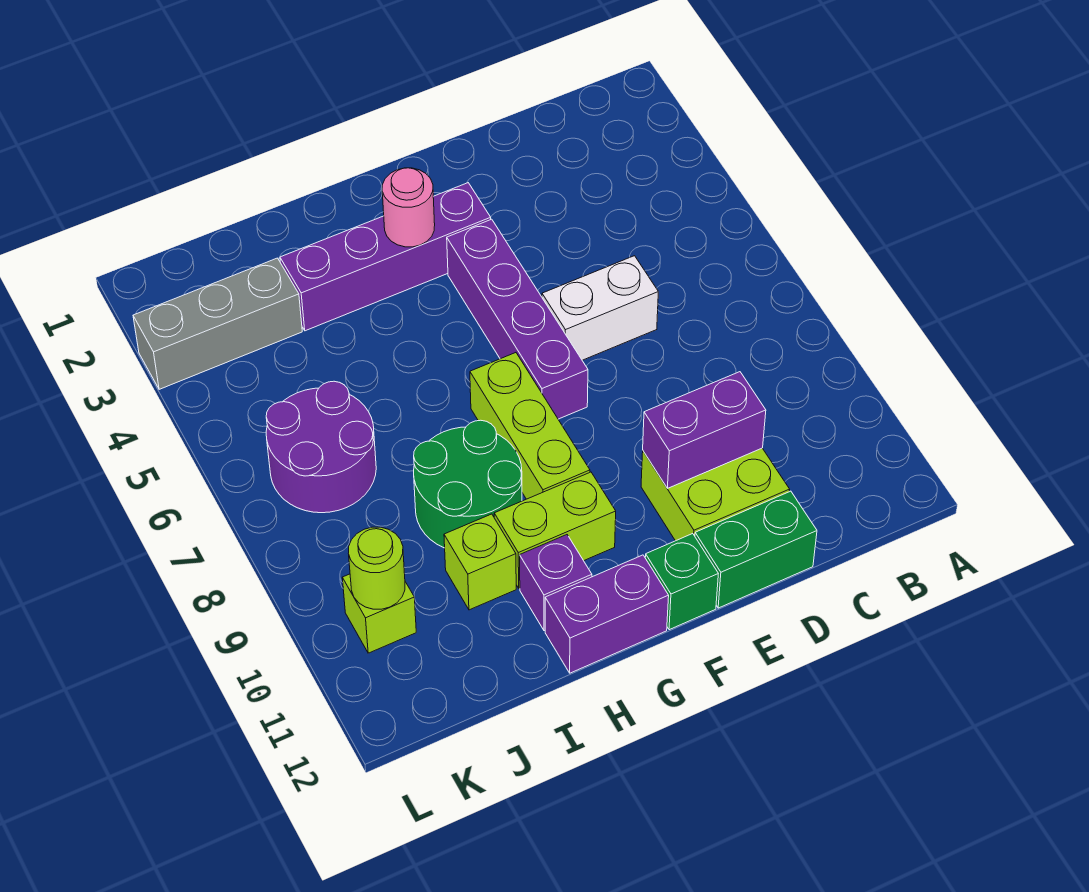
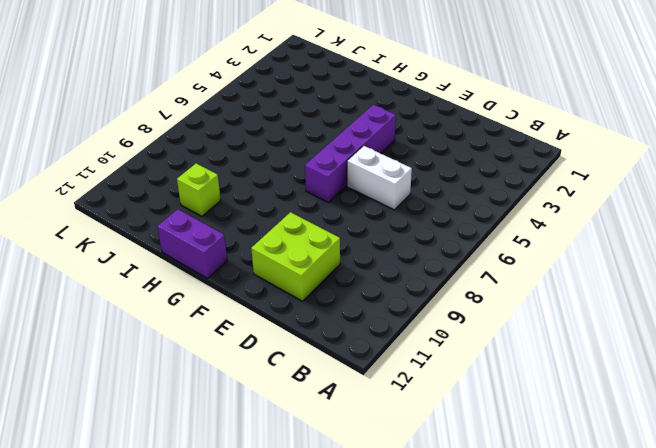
none -> green 1x2 brick [695,491,817,608]
none -> purple 1x4 brick [280,183,491,331]
none -> green 1x1 brick [645,534,718,630]

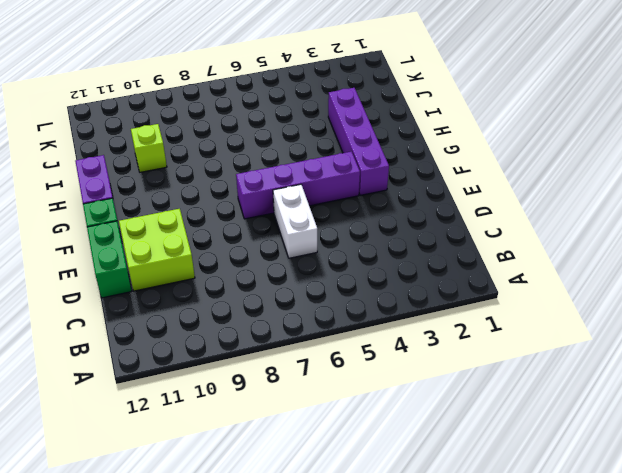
none -> lime 1x3 brick [470,353,590,499]
none -> lime 1x2 brick [494,472,616,588]
none -> green 2x2 round brick [414,420,522,548]

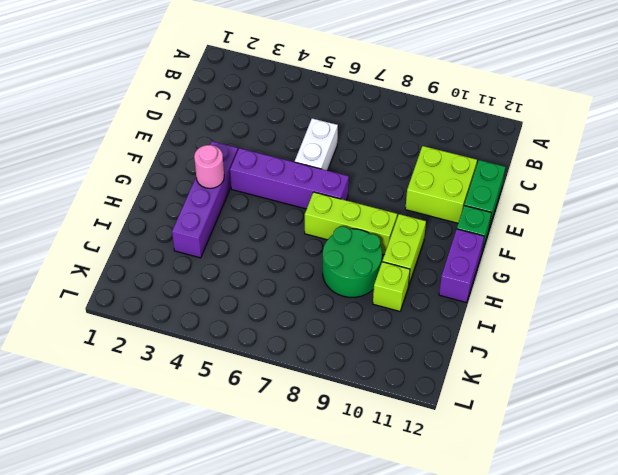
none -> purple 1x1 brick [520,535,592,631]
none -> grey 1x3 brick [133,258,302,389]
none -> purple 2x2 round brick [266,381,376,513]

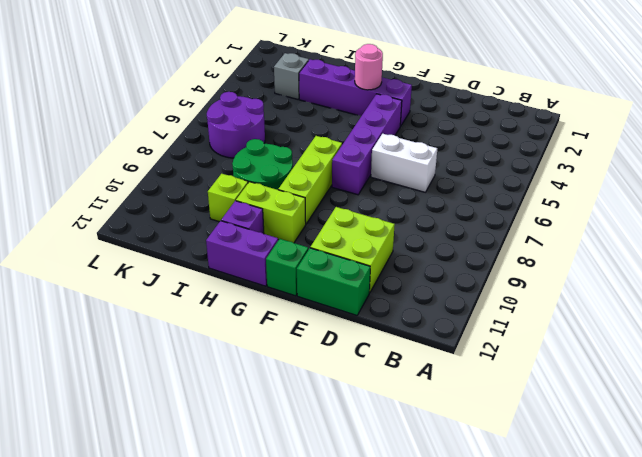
grey 1x1 brick [274,53,309,99] -> grey 1x3 brick [133,258,302,389]
none -> lime 1x1 brick [342,574,416,653]
none -> purple 1x2 brick [643,372,766,488]
none -> lime 1x1 round brick [348,527,405,609]

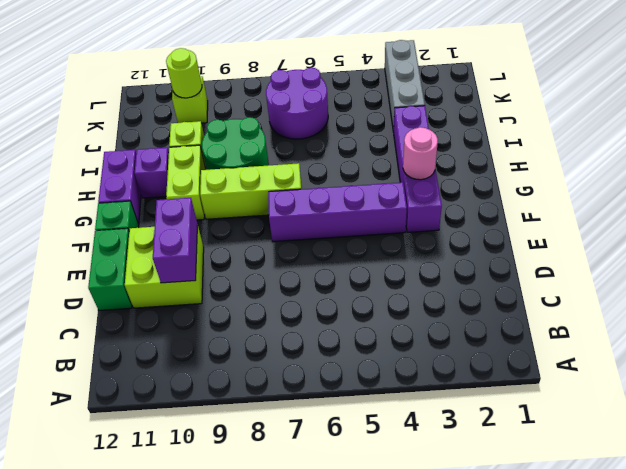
none -> white 1x2 brick [542,256,658,360]

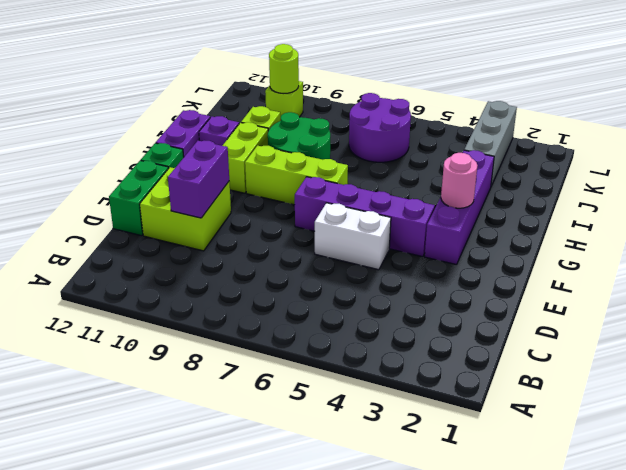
white 1x2 brick [315,203,391,270] -> white 1x2 brick turned to [542,256,658,360]

